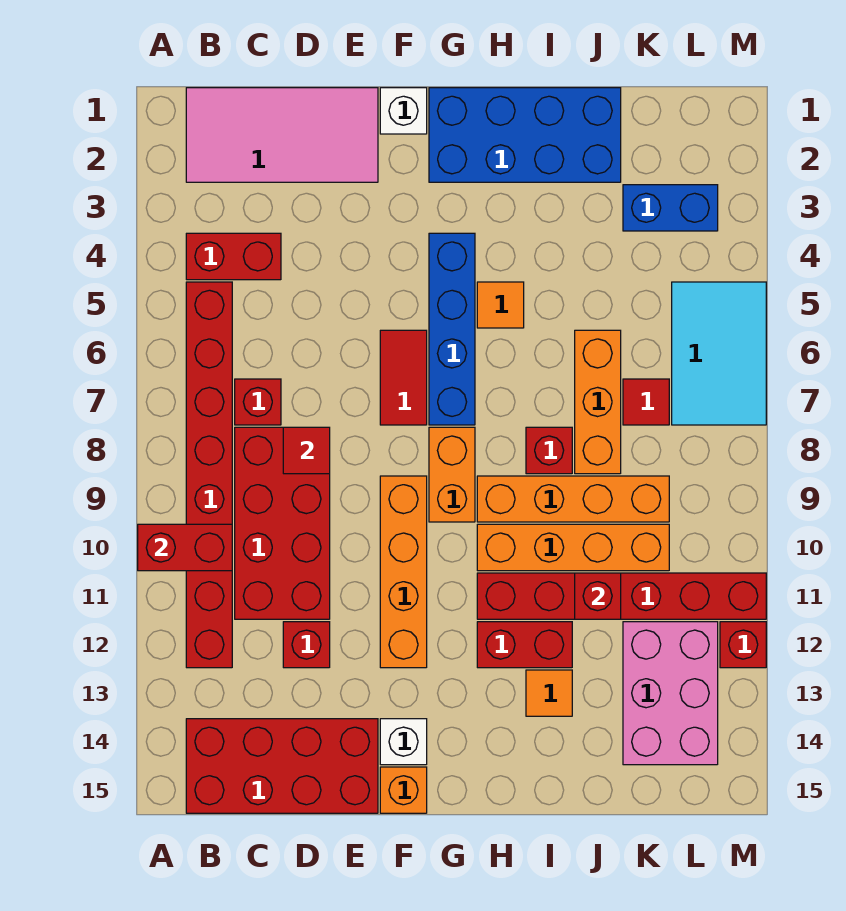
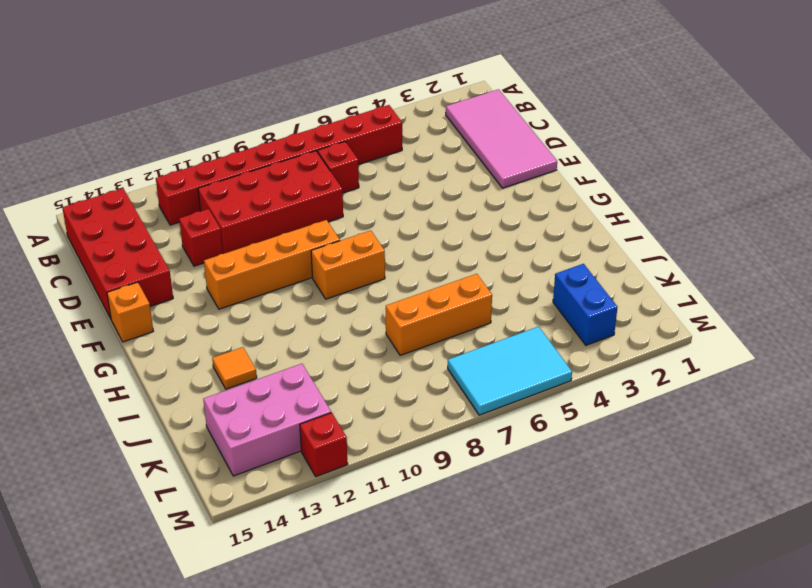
none -> red 1x2 brick [186,233,281,280]
none -> white 1x1 brick [380,88,427,134]
none -> red 1x2 tile [380,330,427,425]
none -> white 1x1 brick [380,719,427,765]

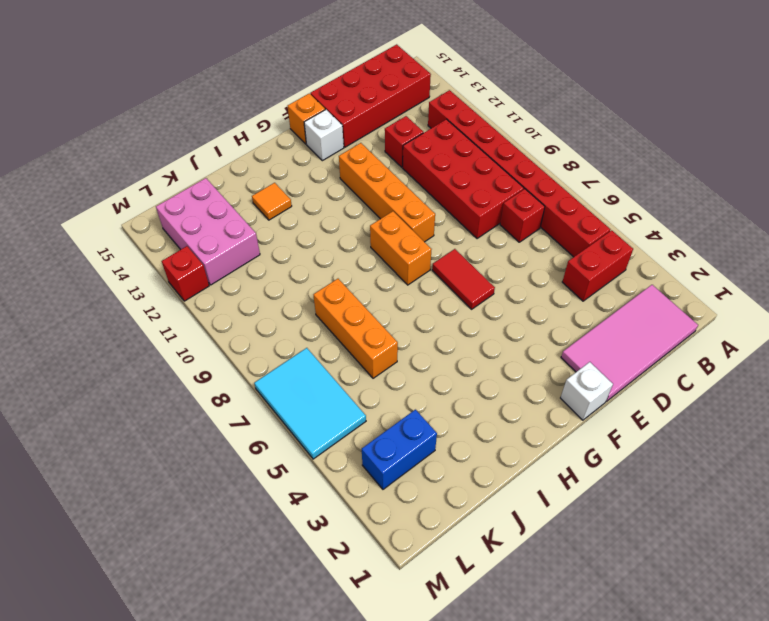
none -> blue 2x4 brick [429,88,621,182]
none -> blue 1x4 brick [429,233,475,425]
none -> orange 1x1 tile [477,282,524,328]
none -> orange 1x4 brick [477,476,669,522]

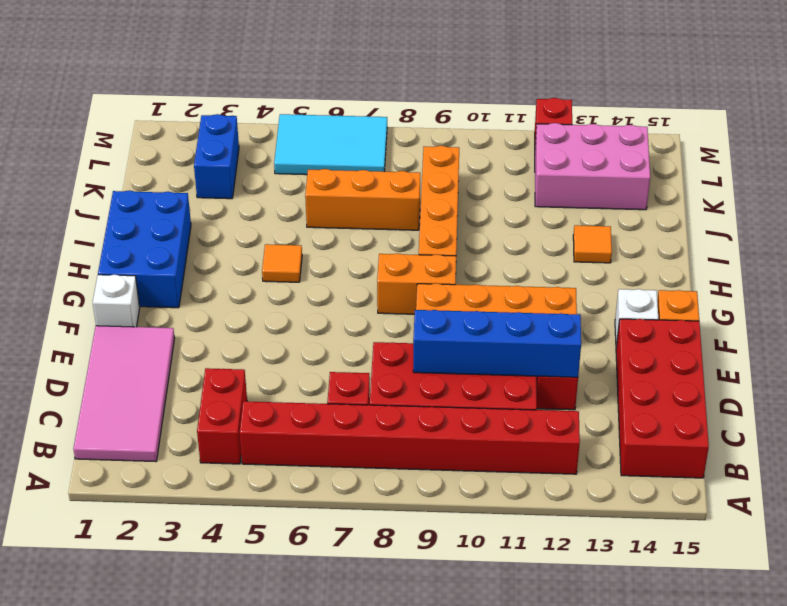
blue 1x4 brick [413,310,581,377] -> blue 1x4 brick moved to [429,233,475,425]
blue 2x3 brick [98,190,191,308] -> blue 2x4 brick [429,88,621,182]
none -> red 1x2 tile [380,330,427,425]
none -> orange 1x4 brick [477,524,669,571]
none -> red 1x6 brick [477,573,766,619]
none -> red 1x2 brick [477,622,572,668]

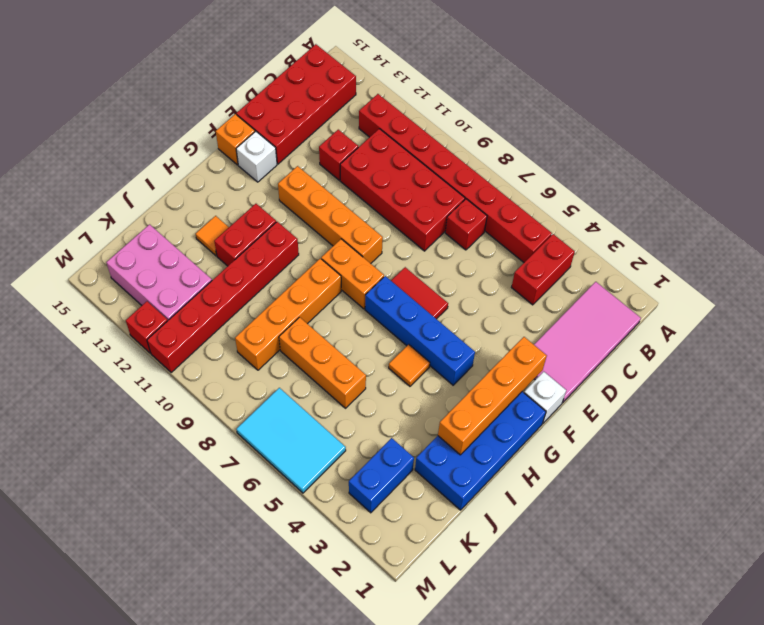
orange 1x4 brick [438,337,547,455] -> orange 1x4 brick moved to [477,524,669,571]
none -> red 1x1 brick [526,427,572,474]
none -> red 1x1 tile [623,379,669,425]
none -> red 1x2 brick [138,524,232,571]
none -> red 1x1 tile [283,427,330,474]

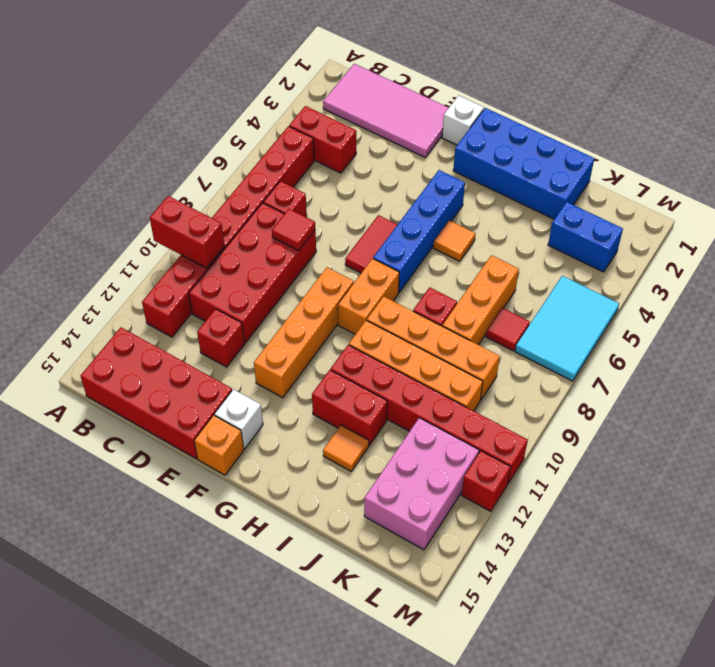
none -> red 1x1 brick [575,573,621,619]

